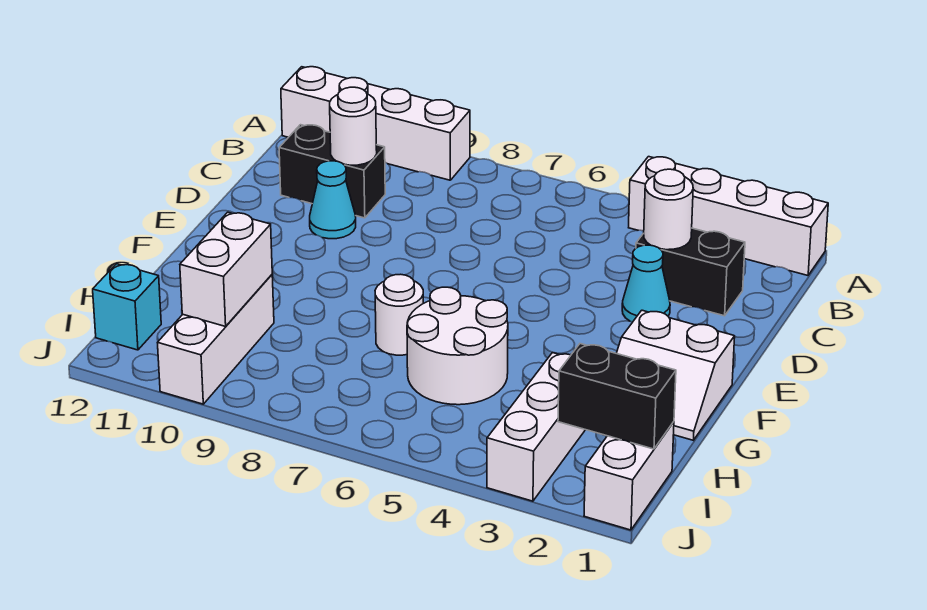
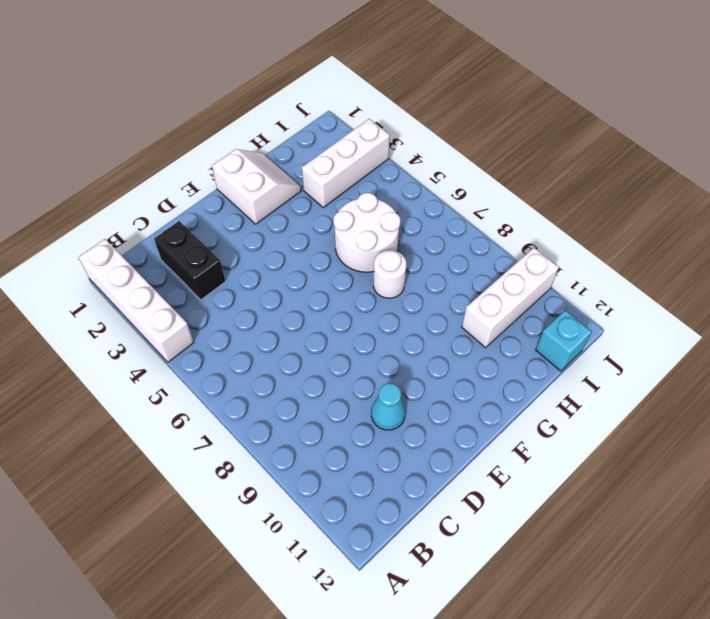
none -> white 1x4 brick [281,67,470,180]
none -> black 1x2 brick [279,125,385,218]
none -> cyan 1x1 cone [622,245,670,322]

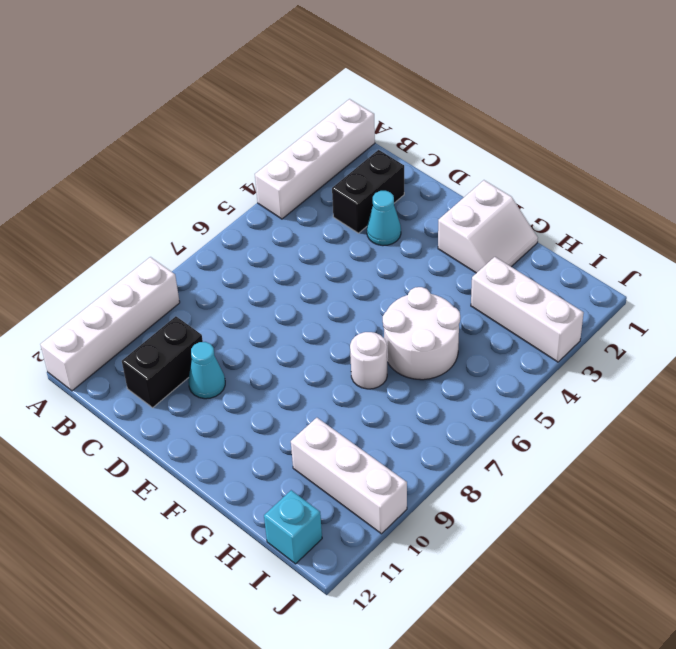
none -> white 1x2 brick [584,422,674,530]
none -> white 1x1 round brick [644,169,693,250]
none -> white 1x1 round brick [330,87,377,165]

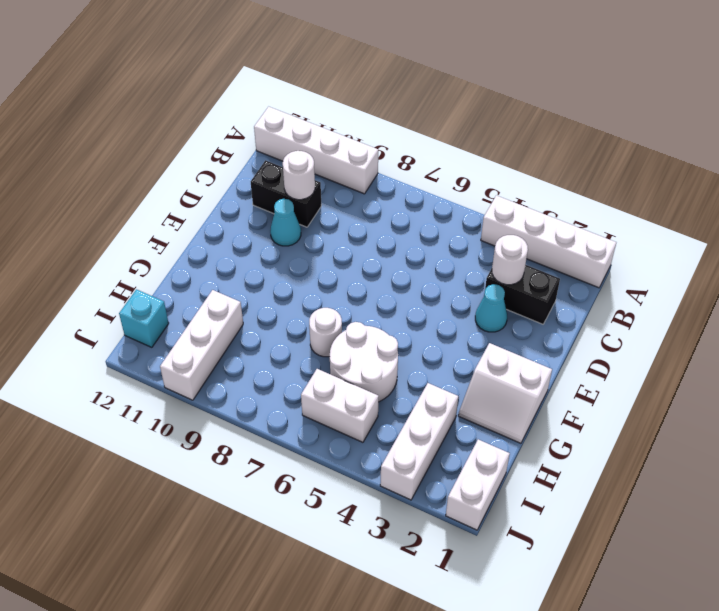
white 1x2 brick [301,369,379,442] -> white 1x2 brick turned to [180,212,272,326]
none -> black 1x2 brick [558,344,676,449]

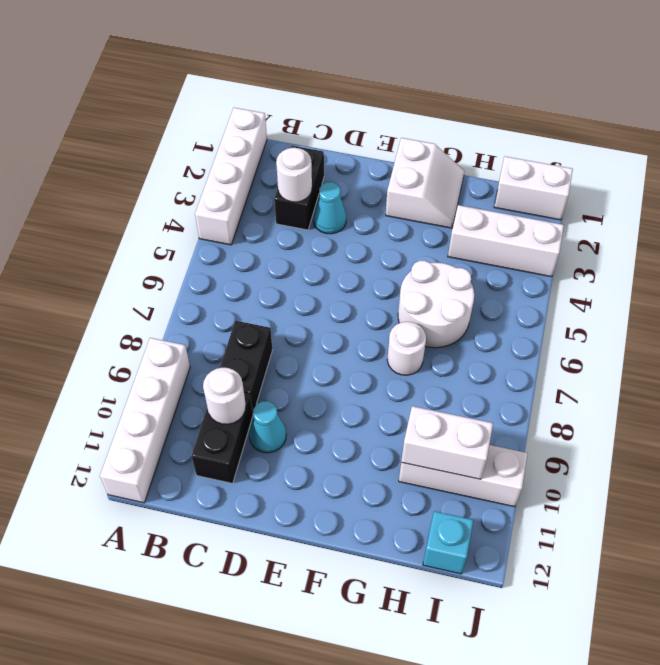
black 1x2 brick [220,321,272,411] -> black 1x2 brick moved to [558,344,676,449]

